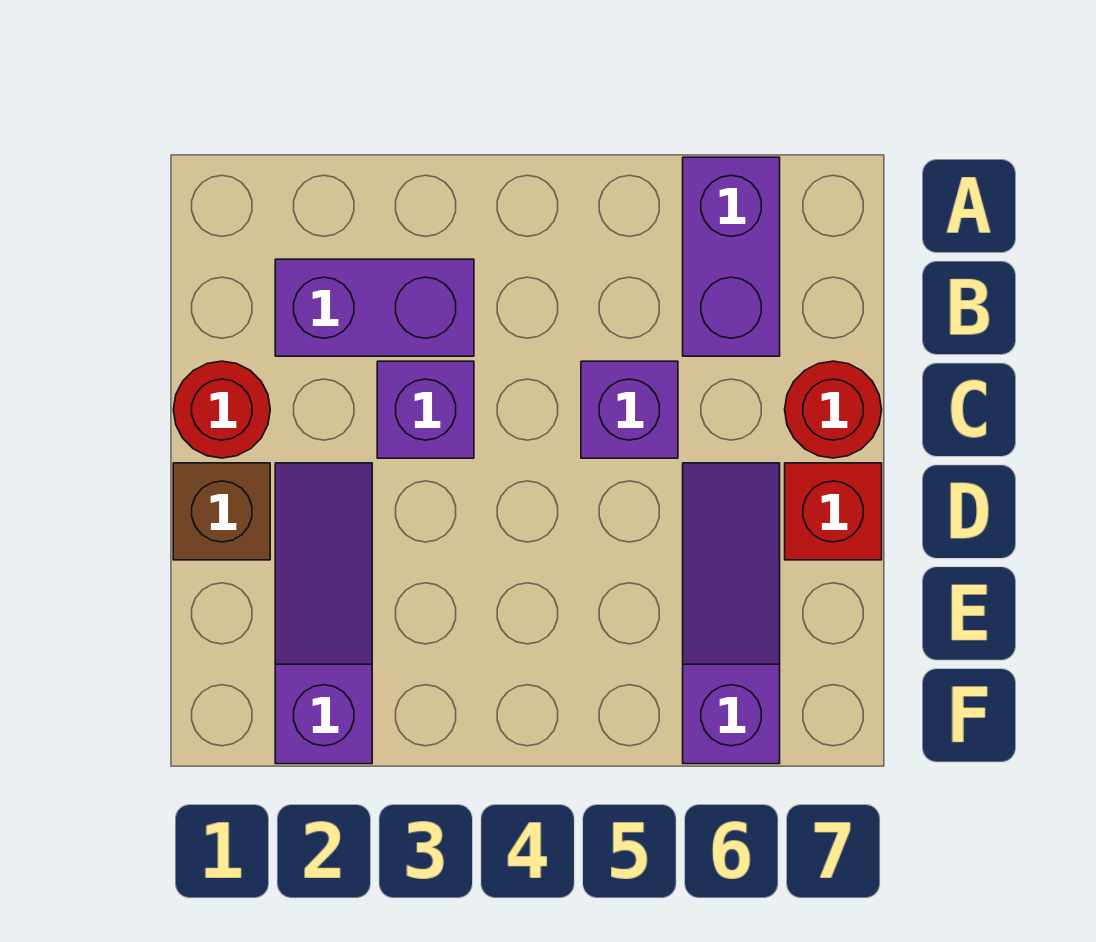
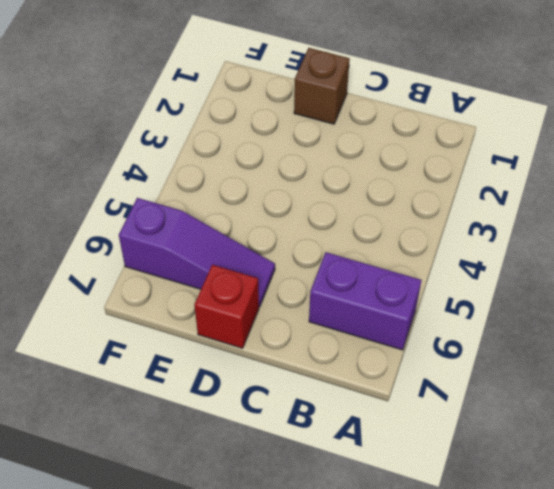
none -> purple 1x2 brick [275,259,474,356]
none -> red 1x1 round brick [173,361,270,458]

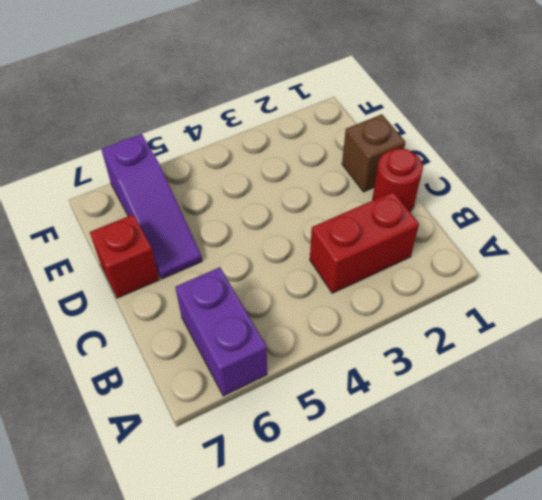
red 1x2 brick [310,192,419,293] -> purple 1x2 brick [275,259,474,356]
none -> purple 1x1 brick [377,361,474,458]
none -> purple 1x1 brick [581,361,678,458]

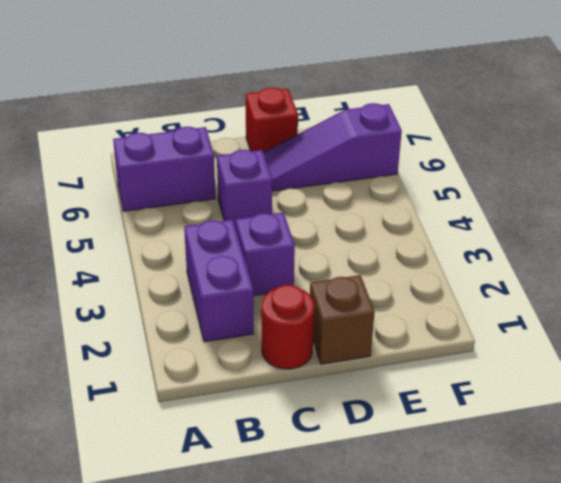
none -> red 1x1 round brick [785,361,882,458]
none -> purple 1x3 slope [275,463,372,764]

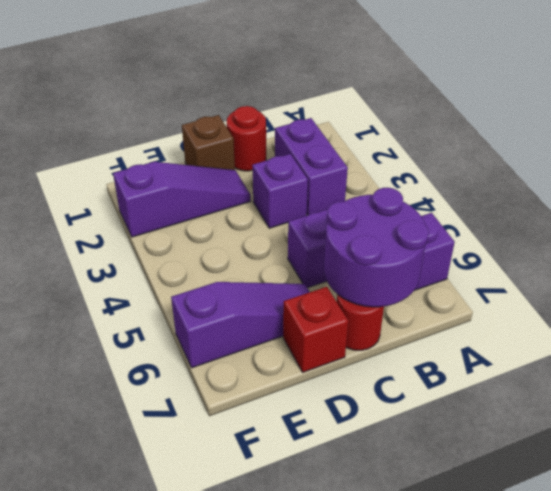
purple 2x2 round brick [324,188,429,307] -> none

